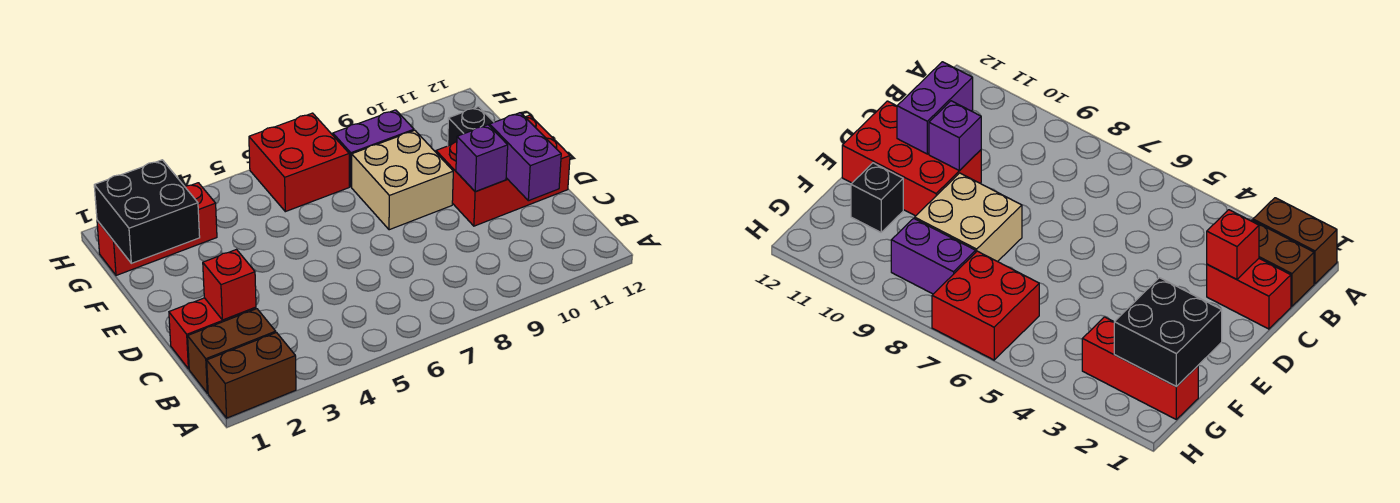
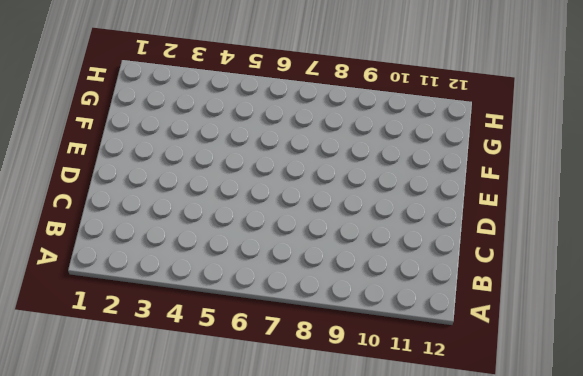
none -> brown 1x2 brick [207,333,296,418]
none -> brown 1x2 brick [188,309,276,393]
none -> red 1x2 brick [169,298,256,369]

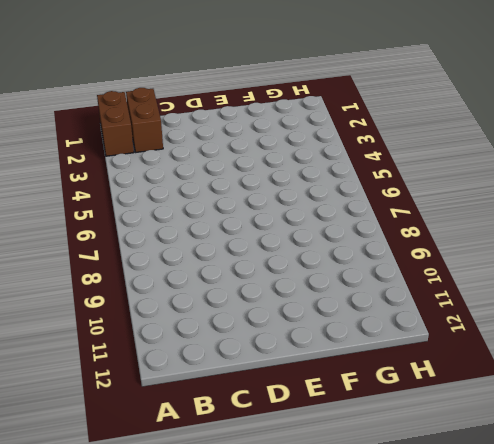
none -> red 1x2 brick [169,298,256,369]
none -> red 2x3 brick [436,115,570,226]
none -> tan 2x2 brick [352,130,453,230]

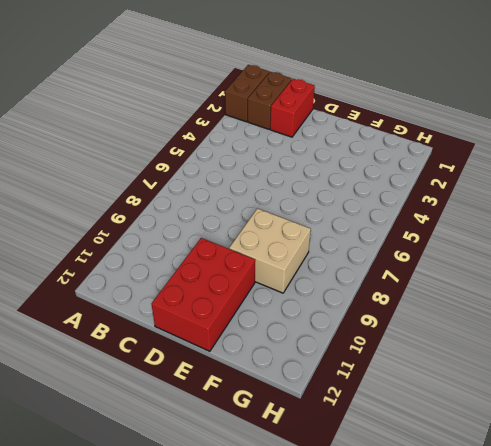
none -> black 1x1 brick [448,107,494,146]
none -> red 1x3 brick [97,183,217,275]
none -> red 2x2 brick [249,113,349,212]

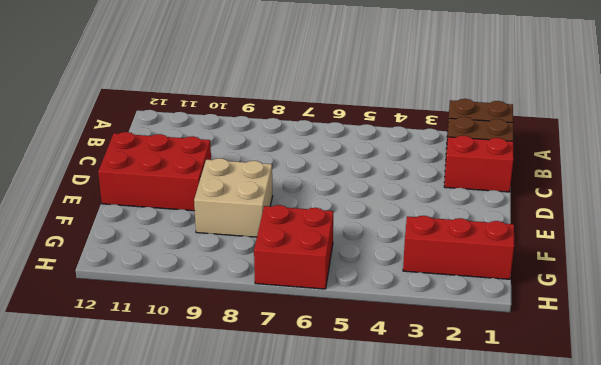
none -> black 1x1 brick [448,107,494,146]
none -> purple 1x2 brick [333,110,414,187]
none -> red 1x1 brick [203,250,256,320]

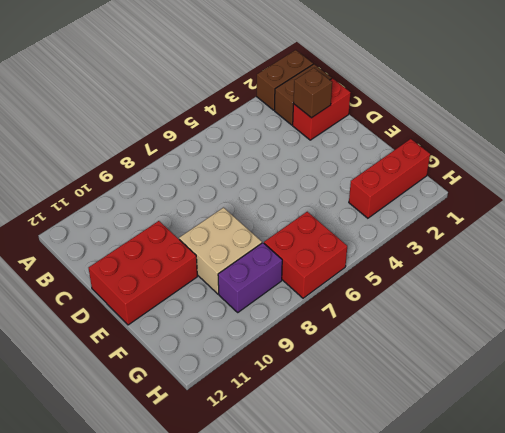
brown 1x1 brick [293,68,332,118] -> red 1x1 brick [203,250,256,320]
none -> black 1x1 brick [448,107,494,146]
none -> purple 1x2 brick [490,113,561,201]
none -> purple 1x1 brick [456,125,508,192]

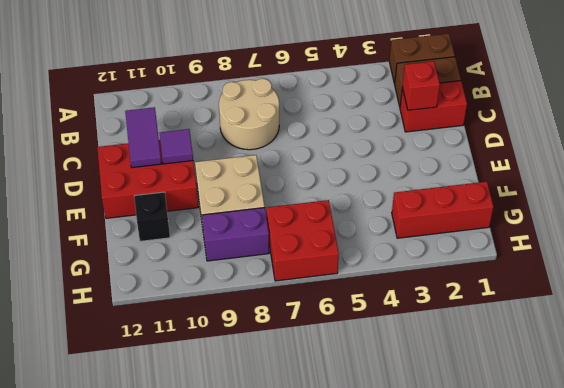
tan 2x2 round brick [219,79,279,150] -> none
purple 1x2 tile [125,107,161,168] -> purple 1x2 brick [490,113,561,201]
purple 1x1 tile [160,129,193,164] -> purple 1x1 brick [456,125,508,192]
none -> black 2x2 brick [94,160,200,263]

